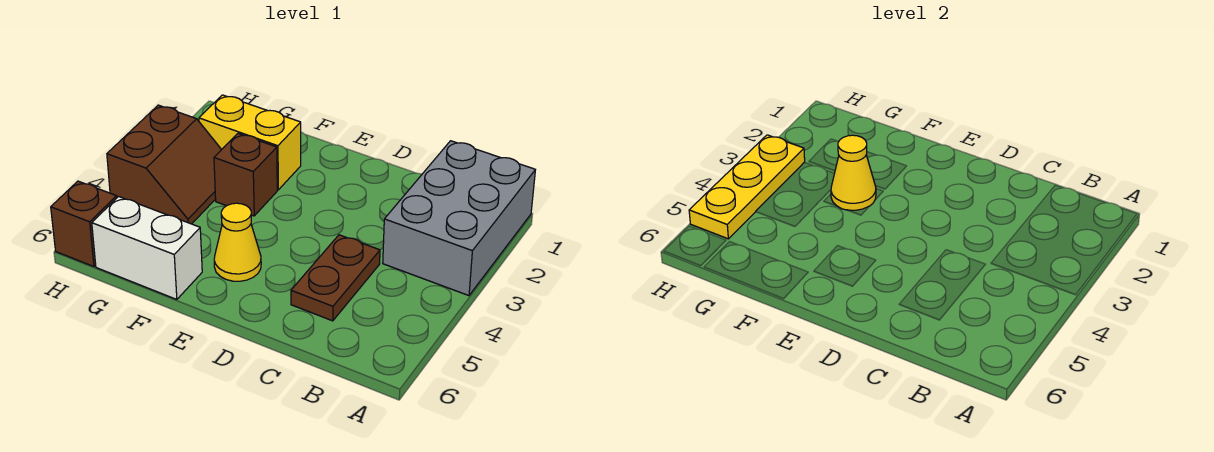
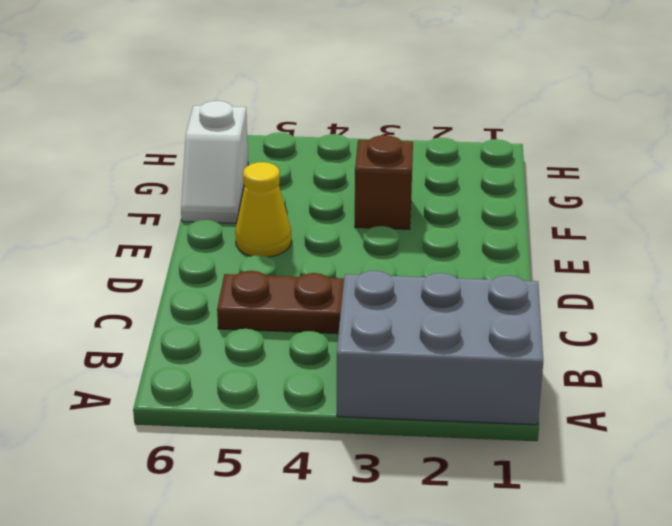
white 1x2 slope [181,101,248,223] -> white 1x2 brick [92,197,202,299]
none -> yellow 1x2 brick [199,95,301,190]
none -> brown 2x2 slope [107,105,222,224]

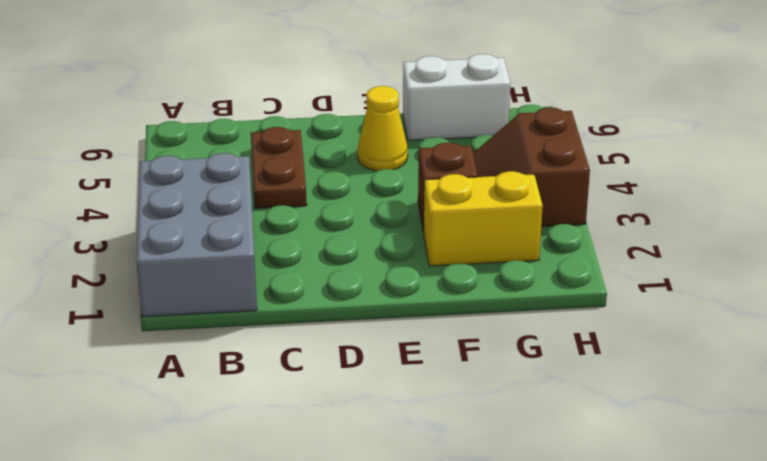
none -> brown 1x1 brick [51,181,117,267]
none -> yellow 1x1 cone [831,135,876,210]

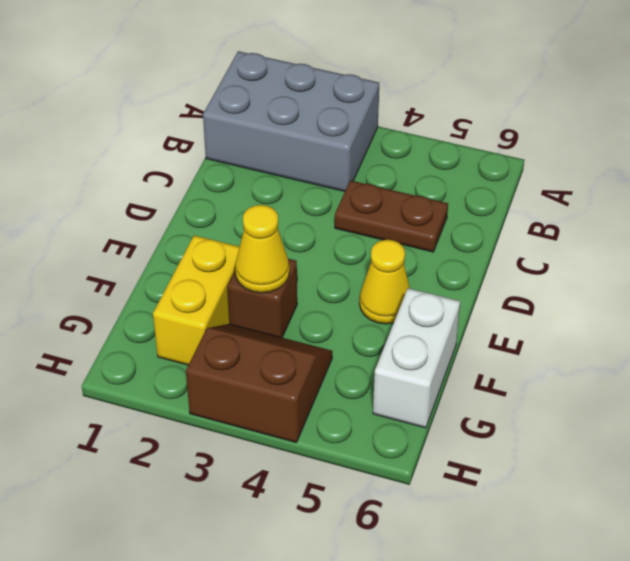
none -> brown 1x1 brick [51,181,117,267]
none -> yellow 1x3 plate [689,135,805,239]

